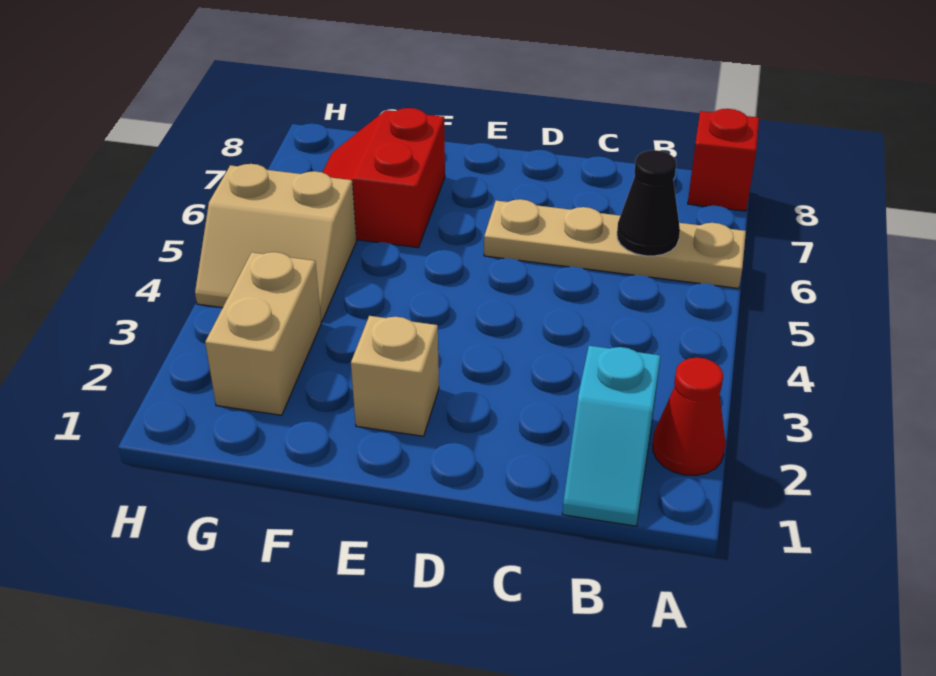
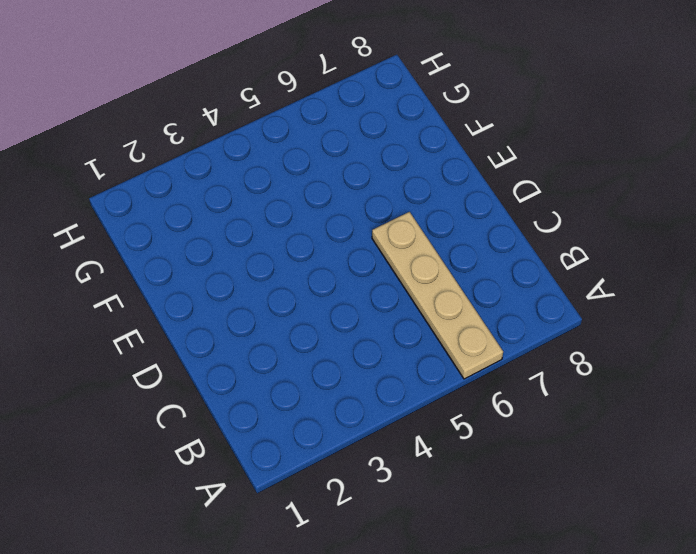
none -> red 1x1 cone [652,357,726,476]
none -> red 1x1 brick [688,109,759,211]

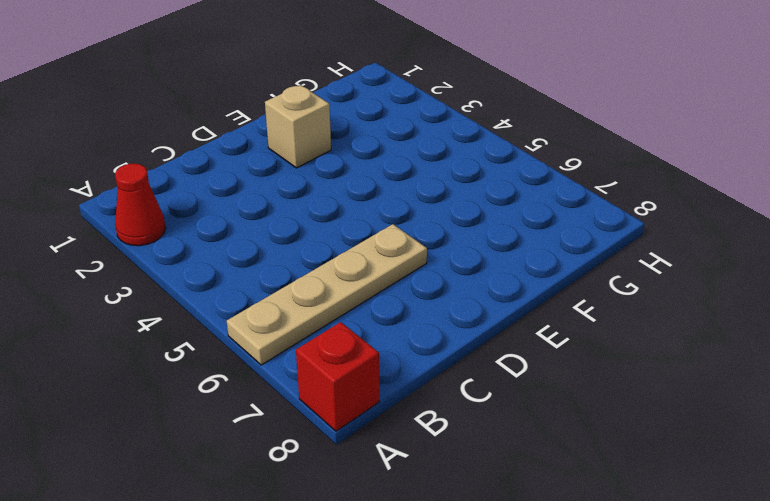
none -> cyan 1x2 slope [562,346,660,526]
none -> red 2x2 slope [322,108,445,248]

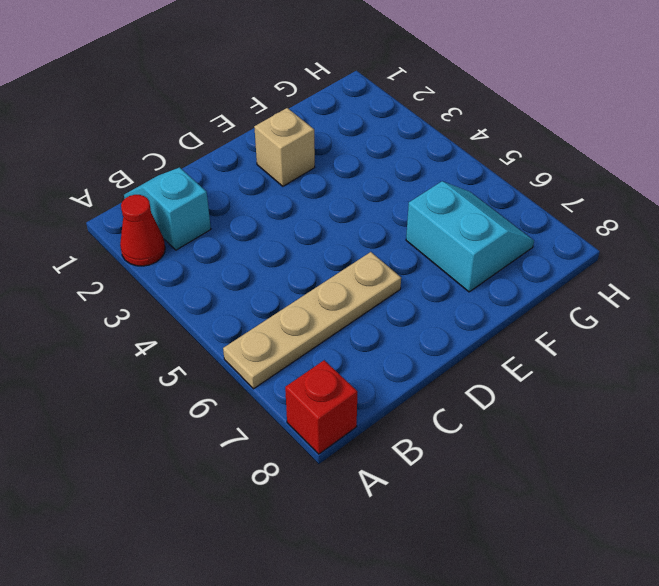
cyan 2x2 slope [406,182,534,292] -> red 2x2 slope [322,108,445,248]
none -> tan 1x2 brick [205,252,321,415]
none -> tan 2x2 slope [195,164,356,321]

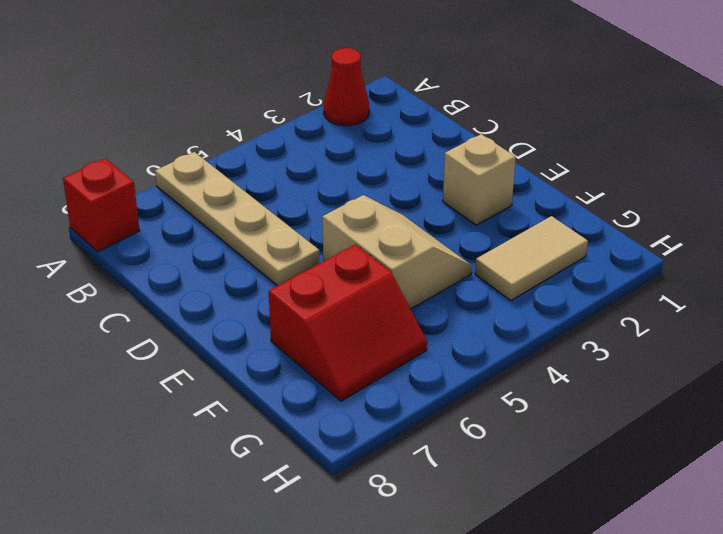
tan 2x2 slope [322,195,472,309] -> tan 2x2 slope moved to [195,164,356,321]
tan 1x2 tile [475,216,588,301] -> tan 1x2 brick [205,252,321,415]
none -> cyan 1x2 slope [562,346,660,526]
none -> black 1x1 cone [617,150,680,256]

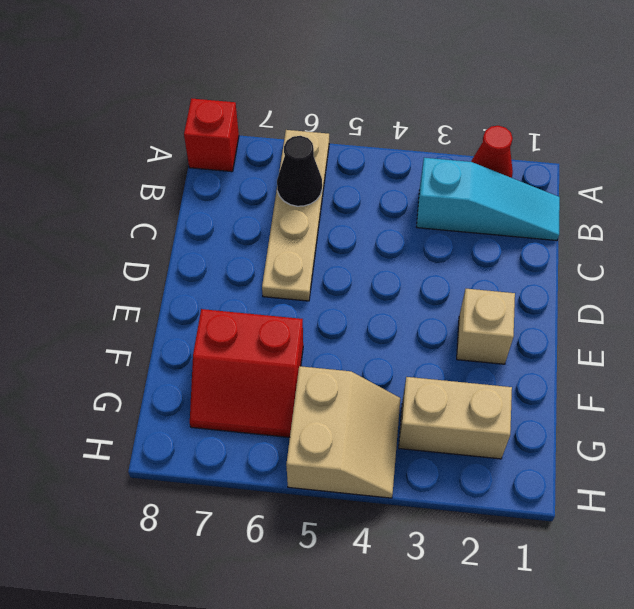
cyan 1x3 slope [417,158,560,241] -> cyan 1x2 slope [562,346,660,526]

